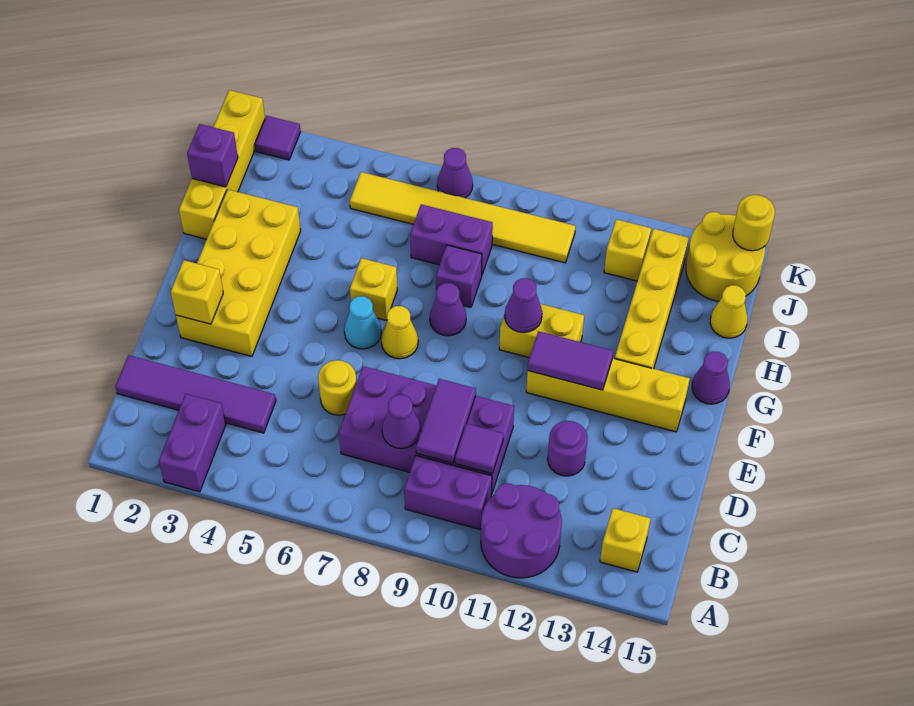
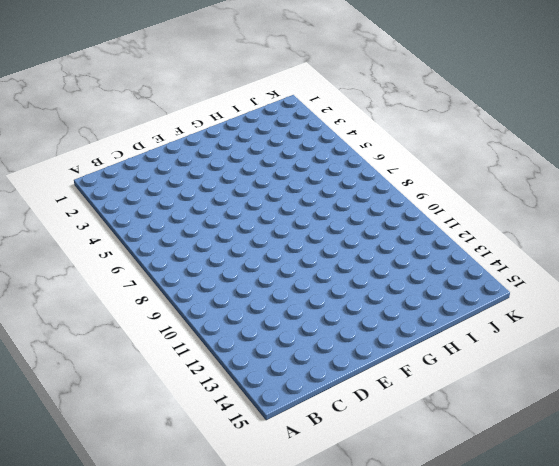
none -> purple 1x2 brick [159,394,226,492]
none -> purple 2x2 round brick [481,484,562,578]
none -> purple 1x2 brick [404,456,492,529]
none -> yellow 1x1 brick [600,508,651,572]

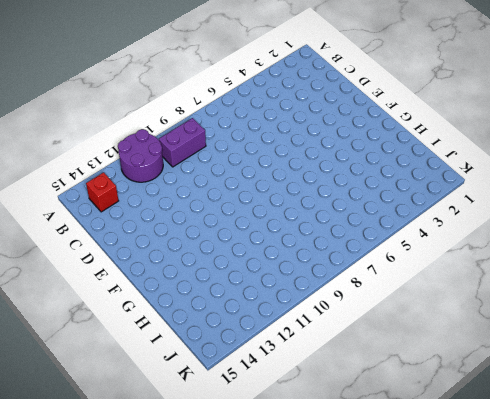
red 1x1 brick [86,172,119,212] -> yellow 1x1 brick [600,508,651,572]
none -> purple 1x2 brick [159,394,226,492]
none -> purple 1x4 tile [115,355,276,433]
none -> purple 2x4 brick [339,366,514,494]
none -> yellow 1x1 round brick [318,360,357,415]

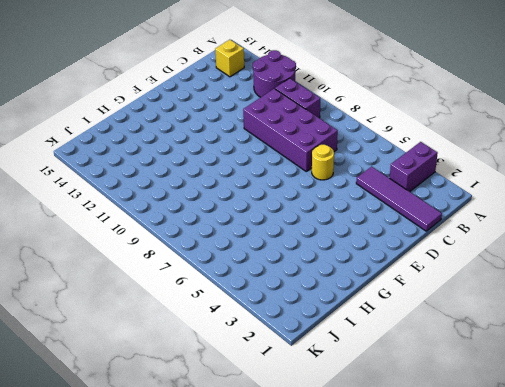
none -> purple 1x1 round brick [547,421,588,476]
none -> yellow 2x4 brick [176,189,301,356]
none -> cyan 1x1 cone [344,296,381,349]
none -> yellow 1x1 cone [381,306,418,359]

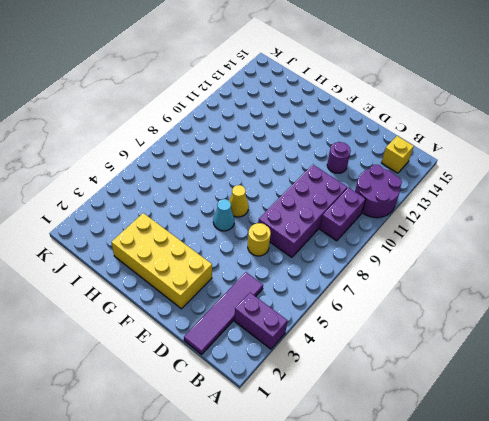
none -> yellow 1x4 brick [526,358,690,432]
none -> yellow 1x1 brick [350,258,397,320]
none -> purple 1x1 cone [430,283,466,336]
none -> yellow 1x2 brick [499,304,584,358]

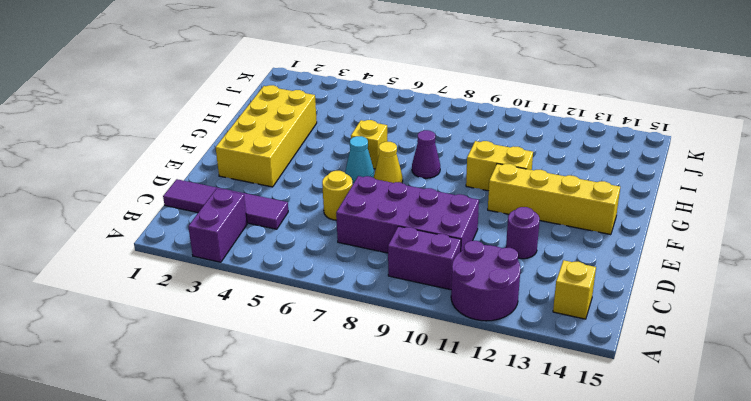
none -> yellow 1x4 brick [615,229,689,369]
none -> purple 1x1 cone [692,351,730,404]
none -> yellow 1x4 brick [179,90,265,239]
none -> purple 1x1 brick [436,245,482,307]

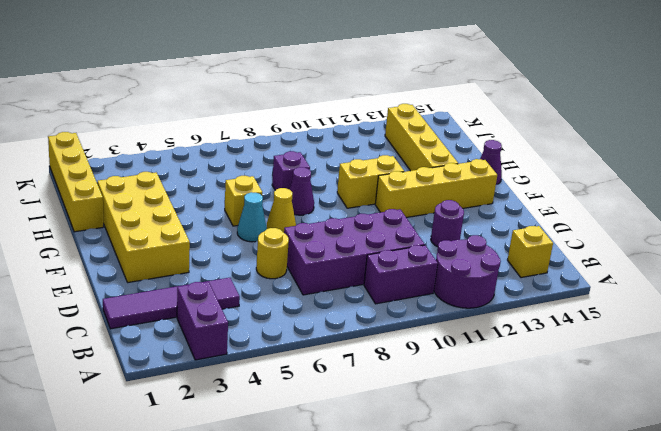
none -> purple 1x2 brick [410,204,493,274]
none -> yellow 1x1 cone [710,285,748,338]
none -> yellow 1x6 tile [350,172,576,263]
none -> yellow 1x1 brick [604,219,651,281]

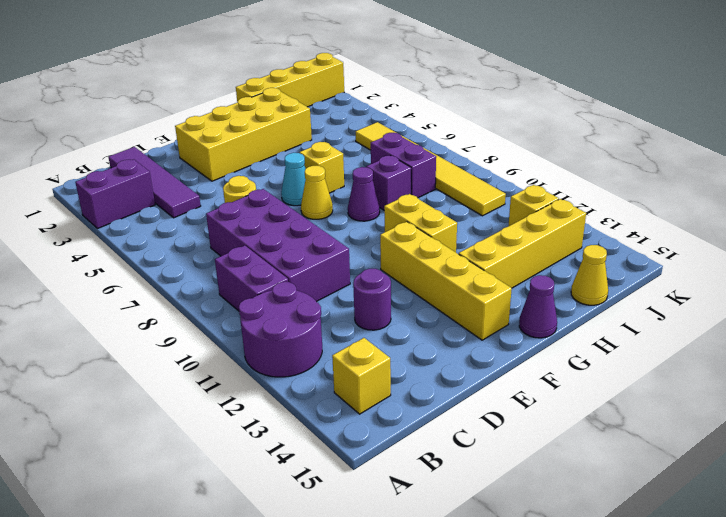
none -> yellow 2x2 round brick [686,212,765,301]
none -> purple 1x1 tile [255,116,301,160]
none -> purple 1x1 cone [437,148,473,198]
none -> purple 1x1 cone [382,395,421,449]

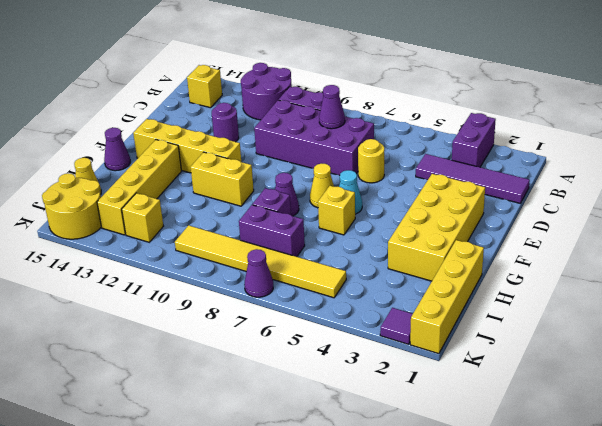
none -> purple 1x2 tile [416,379,476,463]
none -> purple 1x1 tile [455,423,503,474]
none -> yellow 1x1 brick [171,260,223,324]
none -> purple 1x2 tile [528,331,613,390]

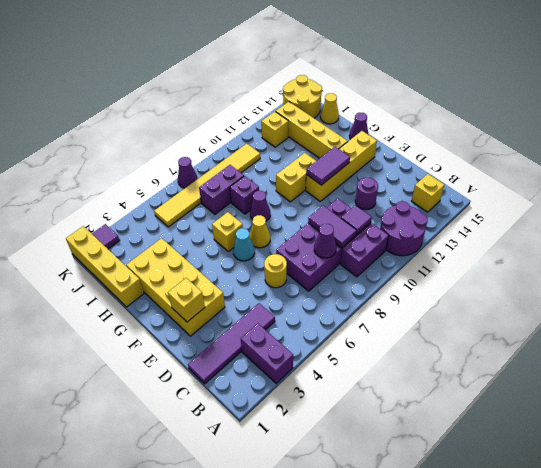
none -> purple 1x1 cone [505,278,542,332]
none -> purple 1x1 brick [187,124,238,187]
none -> yellow 1x1 round brick [733,195,775,251]

